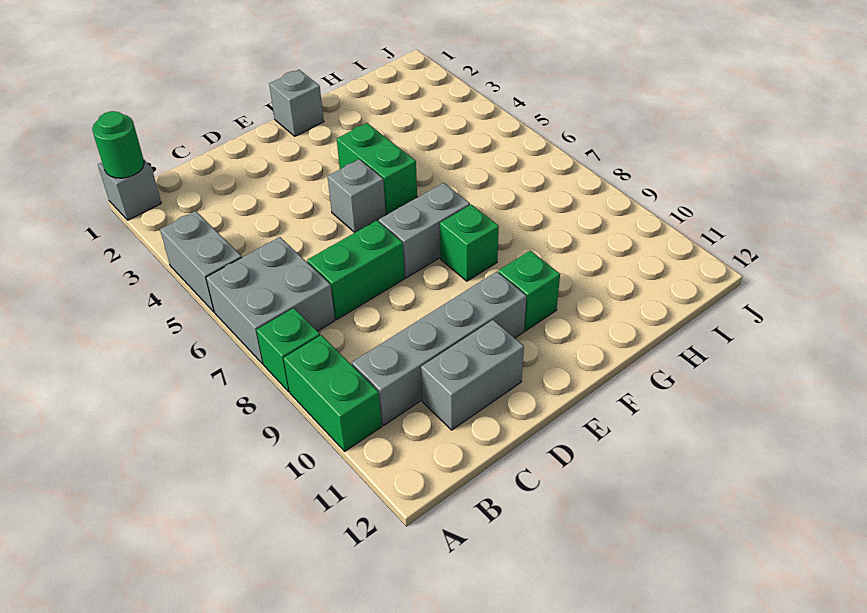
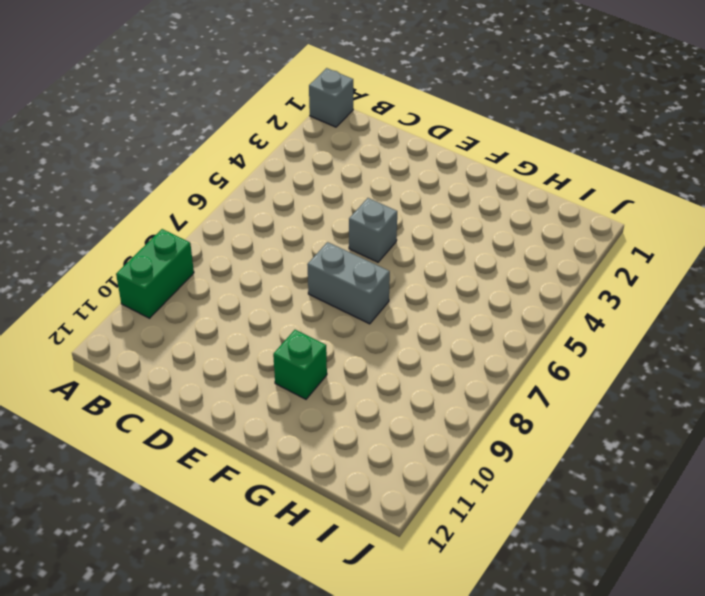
none -> grey 1x2 brick [160,211,242,312]
none -> grey 2x2 brick [206,237,335,364]
none -> green 1x1 brick [256,308,320,392]

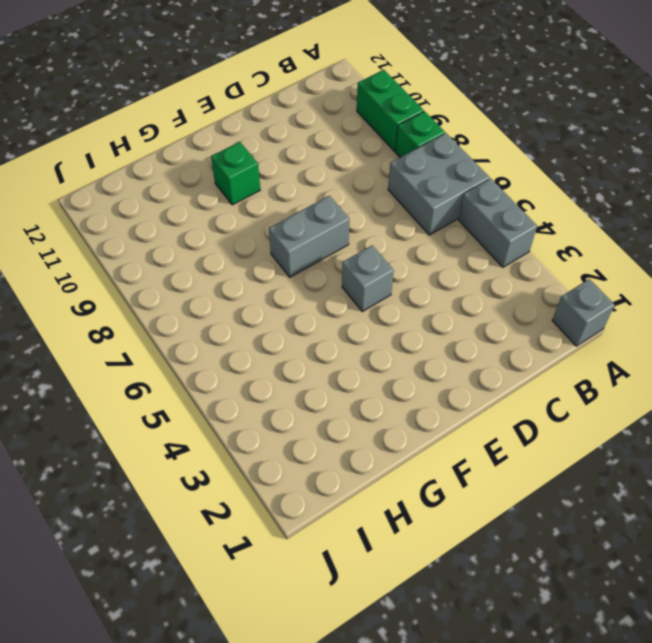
none -> grey 1x4 brick [352,272,527,426]
none -> green 1x2 brick [307,221,405,319]
none -> grey 1x2 brick [421,320,524,430]

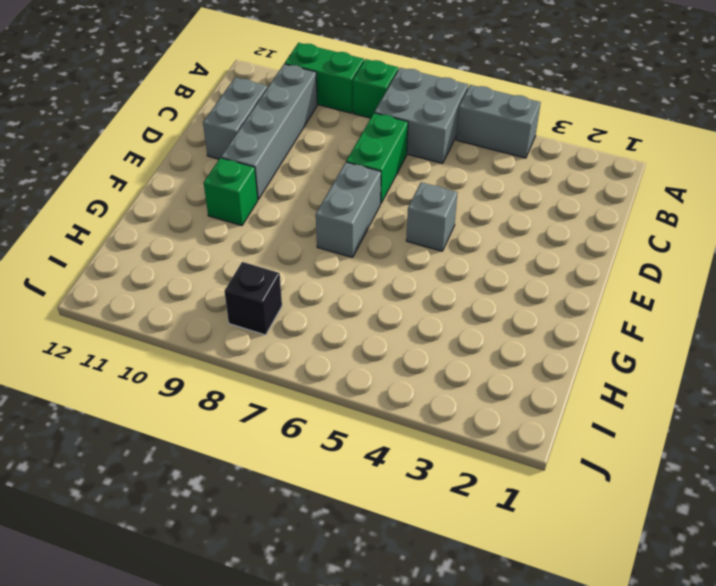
black 1x1 brick [224,262,282,335] -> none
none -> grey 1x1 brick [98,160,161,220]
none -> grey 1x1 brick [269,70,324,136]
none -> green 1x2 brick [337,123,417,214]

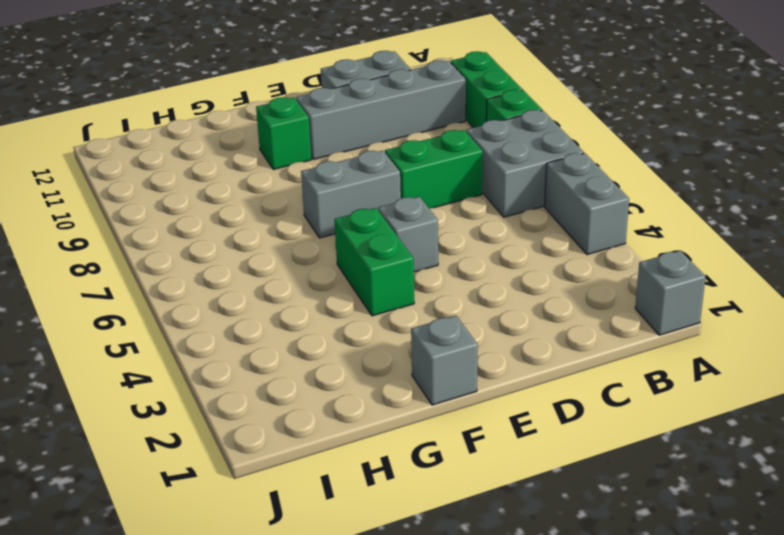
none -> green 1x1 brick [440,204,499,281]
none -> green 1x1 round brick [92,111,144,178]

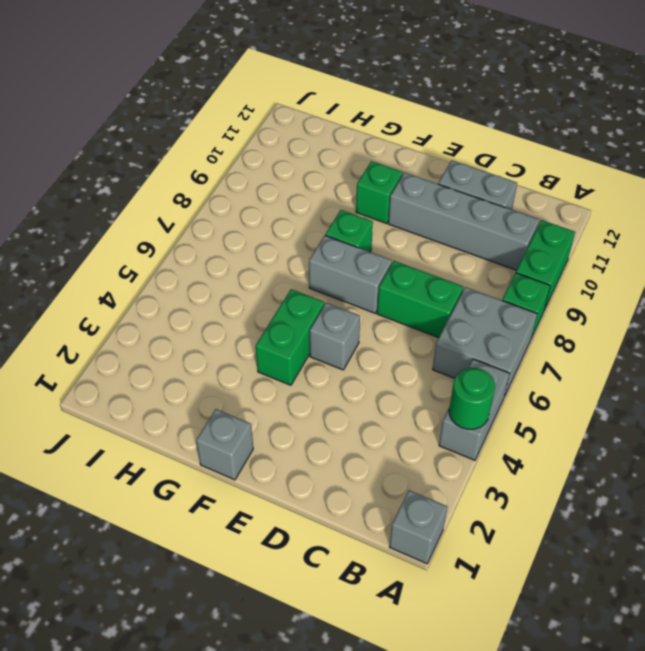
green 1x1 round brick [449,368,495,429] -> green 1x1 round brick moved to [92,111,144,178]

